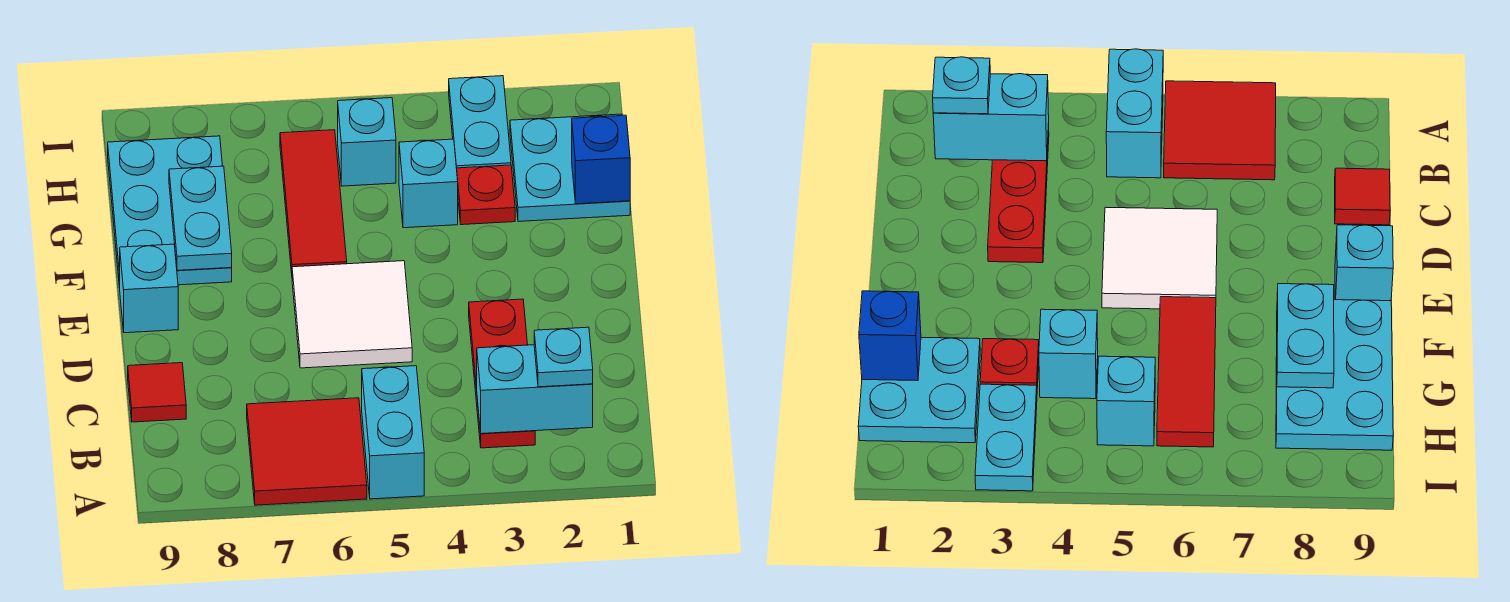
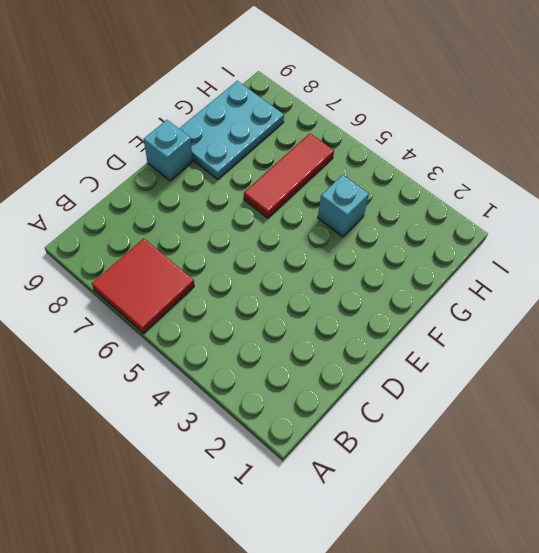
none -> cyan 1x2 brick [362,366,424,499]
none -> red 1x3 plate [469,299,535,448]
none -> red 1x1 tile [128,363,186,422]

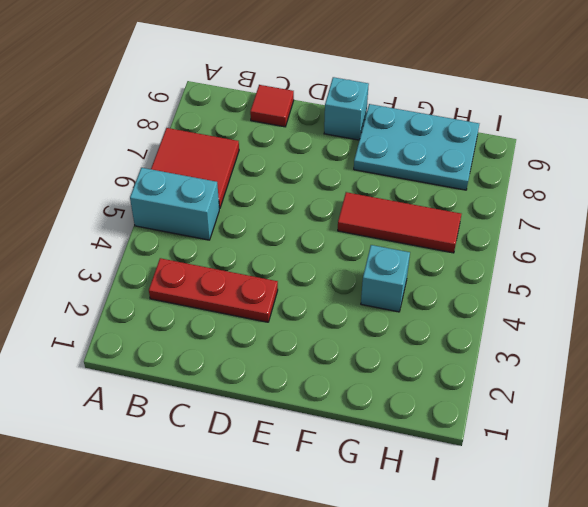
none -> white 2x2 tile [292,261,412,368]
none -> cyan 2x2 plate [510,114,630,222]
none -> red 1x1 plate [457,165,515,225]

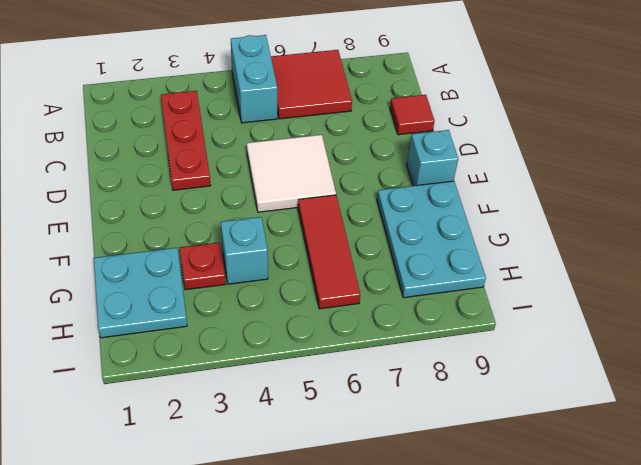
none -> cyan 1x2 plate [449,76,511,168]
none -> cyan 1x1 brick [338,98,396,186]
none -> cyan 1x2 brick [477,345,593,434]

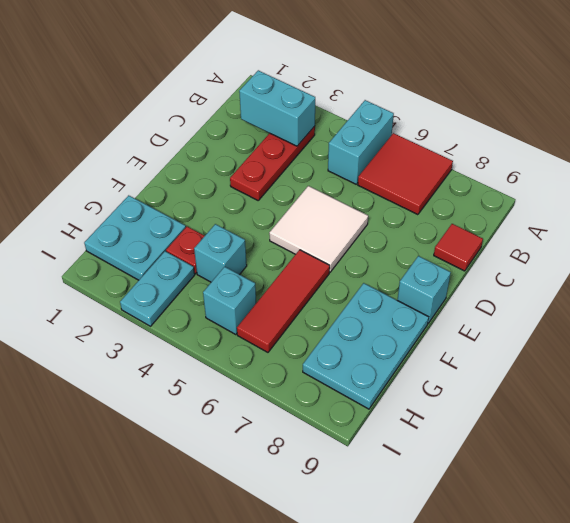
none -> cyan 1x2 plate [169,166,232,270]
none -> blue 1x1 brick [572,115,630,204]
none -> cyan 1x1 plate [534,327,593,387]

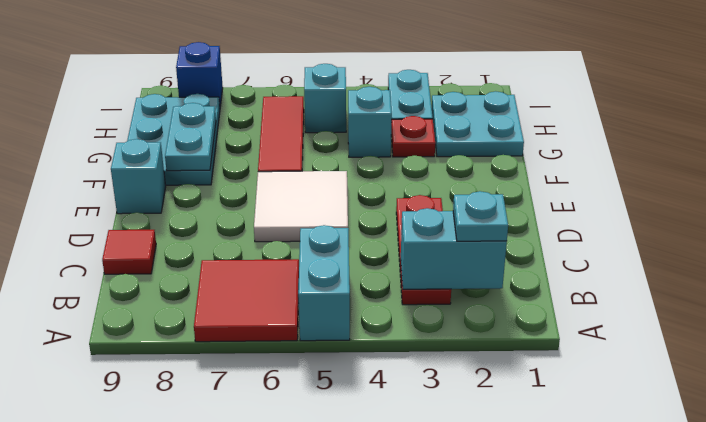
blue 1x1 brick [176,42,223,106] -> blue 1x1 brick moved to [572,115,630,204]

